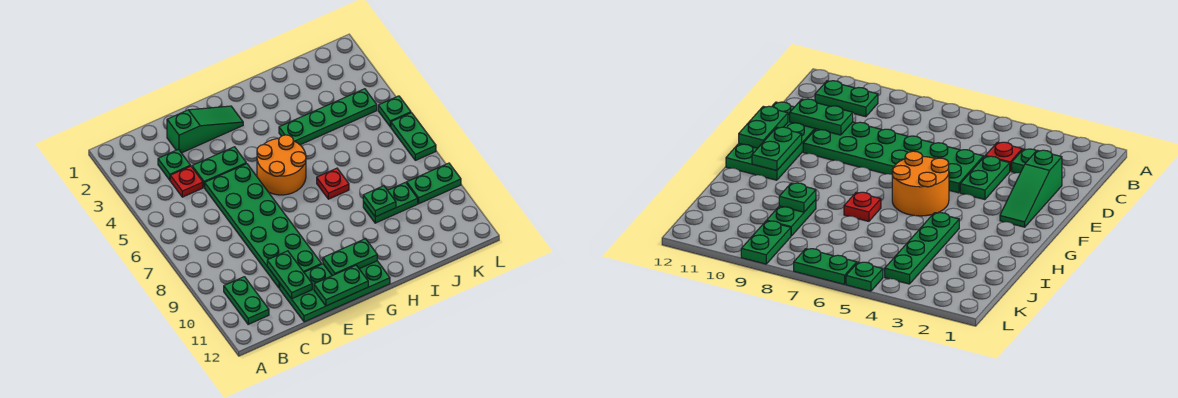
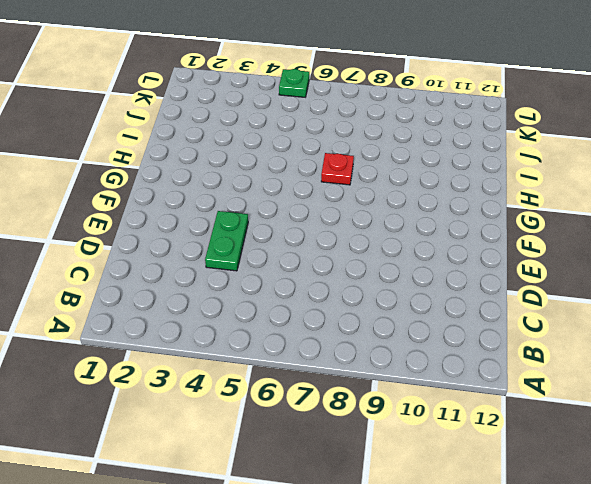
none -> green 1x2 plate [224,277,269,324]
none -> green 1x1 plate [158,149,191,180]
none -> red 1x1 plate [170,166,203,197]

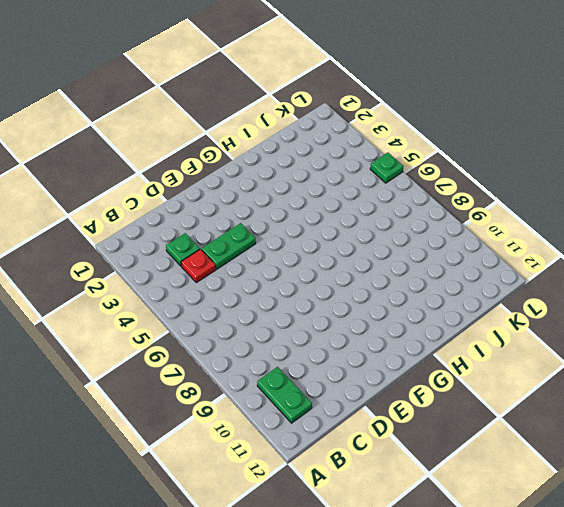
none -> green 1x3 slope [167,106,243,153]
none -> green 2x6 plate [205,164,321,288]
none -> green 2x4 plate [280,261,390,322]

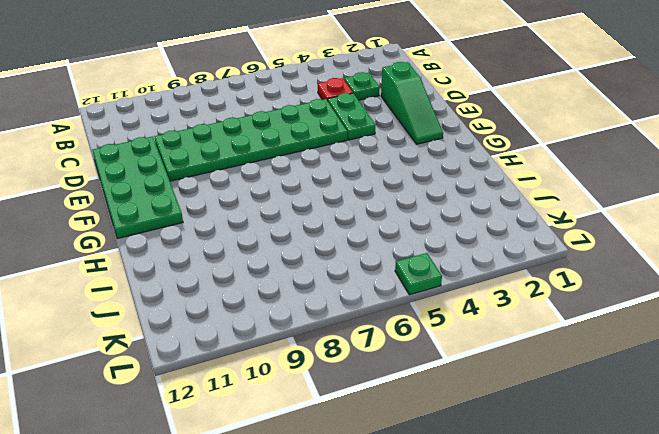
none -> green 1x2 plate [224,277,269,324]
none -> orange 2x2 round brick [257,135,306,195]
none -> green 1x4 plate [279,89,377,145]

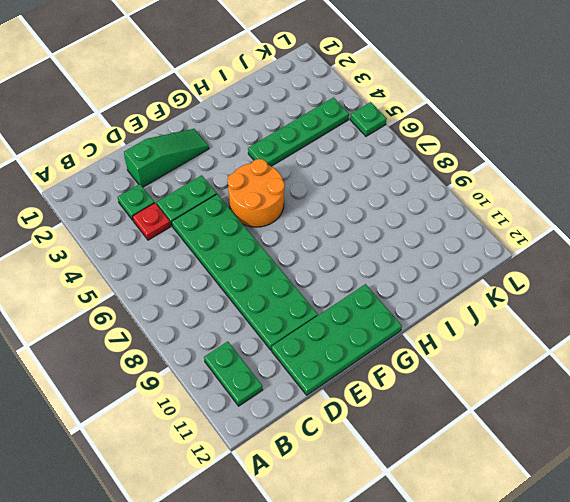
none -> red 1x1 plate [317,168,349,199]
none -> green 1x2 plate [363,183,418,223]
none -> green 1x2 plate [407,163,461,204]

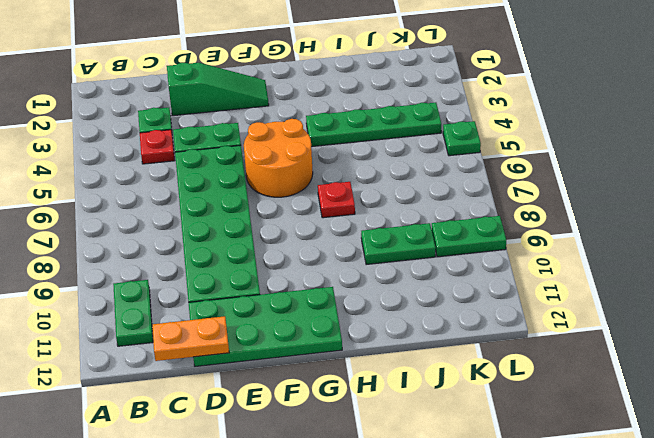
orange 1x2 plate [152,316,229,361] -> none
none -> green 1x2 plate [391,113,436,160]
none -> green 1x2 plate [267,251,312,299]
none -> green 1x2 plate [314,265,368,306]

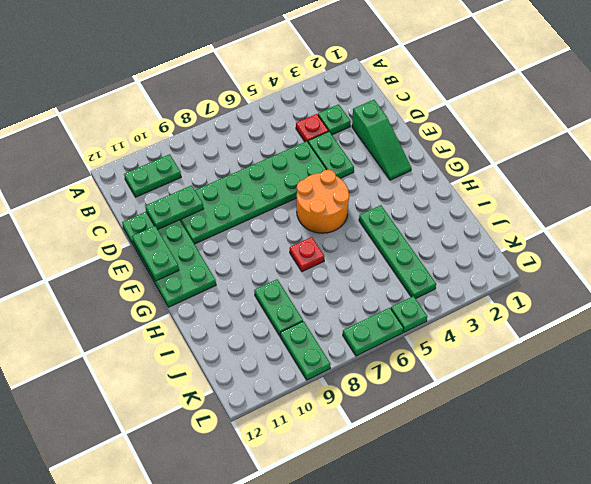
none -> green 1x2 plate [323,239,377,276]
none -> green 1x1 plate [363,186,396,217]

